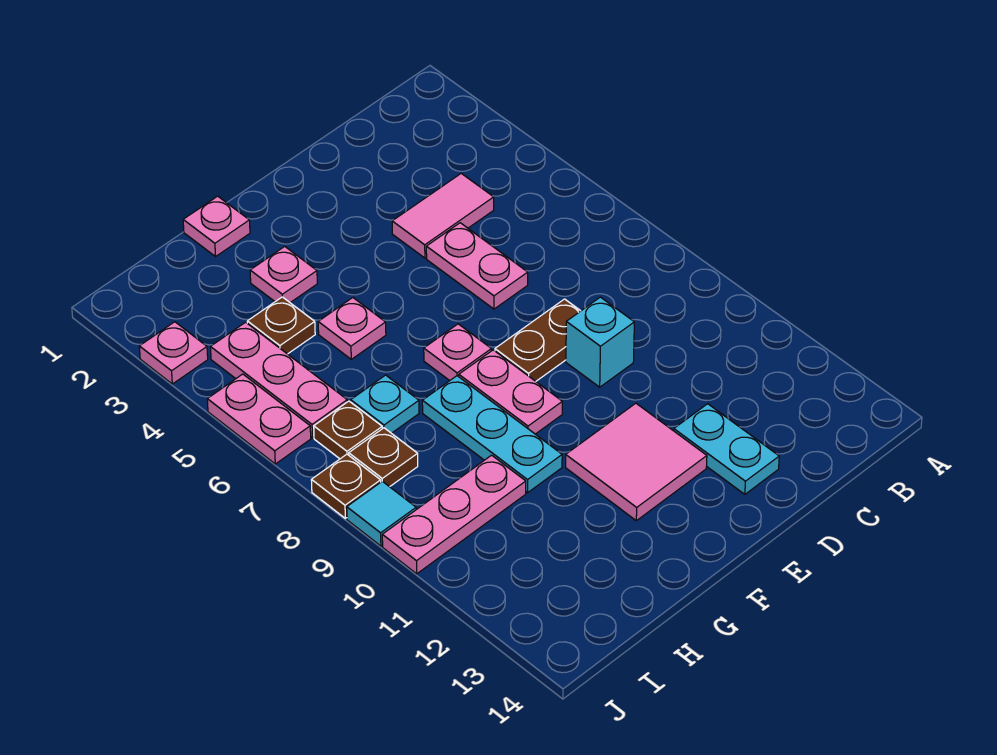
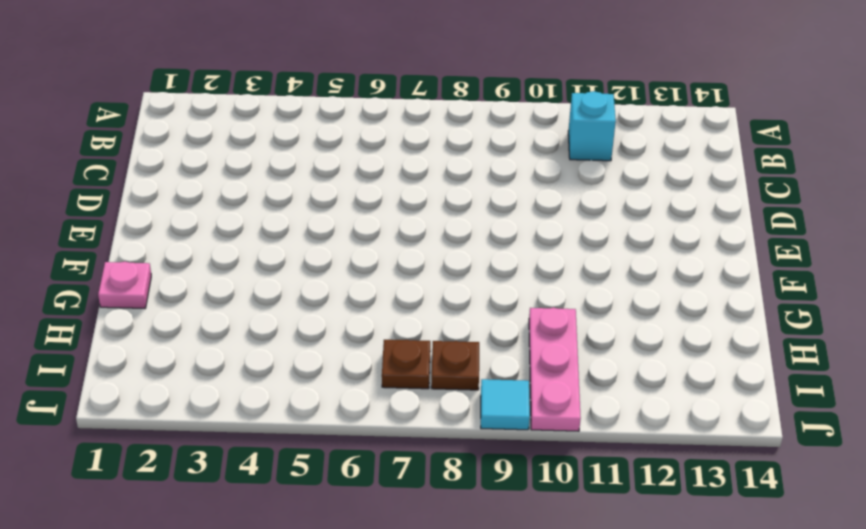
cyan 1x1 brick [568,91,616,161] -> cyan 1x1 brick moved to [566,297,634,387]
none -> pink 1x2 tile [392,173,494,258]
none -> pink 1x2 plate [426,223,528,309]
none -> brown 1x2 plate [495,299,580,381]

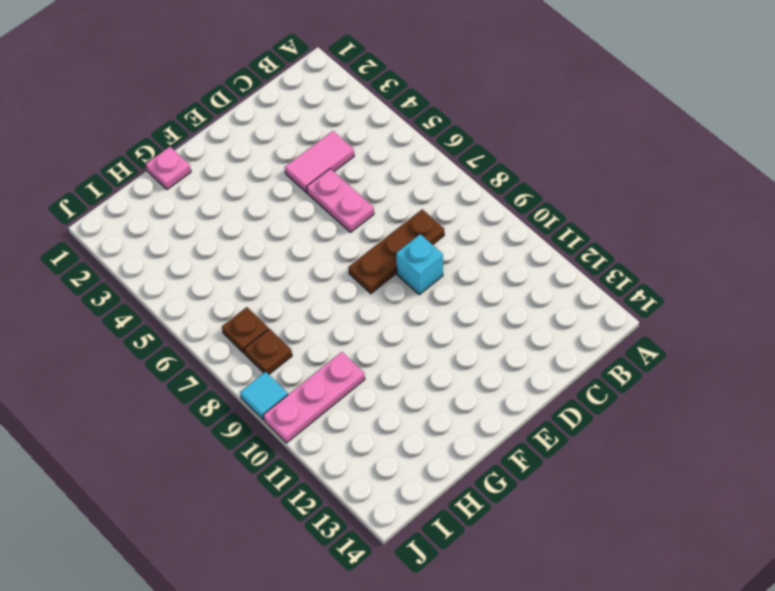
brown 1x3 plate [349,209,444,294] -> brown 1x2 plate [495,299,580,381]
none -> cyan 1x2 plate [674,404,779,494]
none -> pink 2x2 tile [566,403,707,521]
none -> pink 1x1 plate [424,324,491,381]

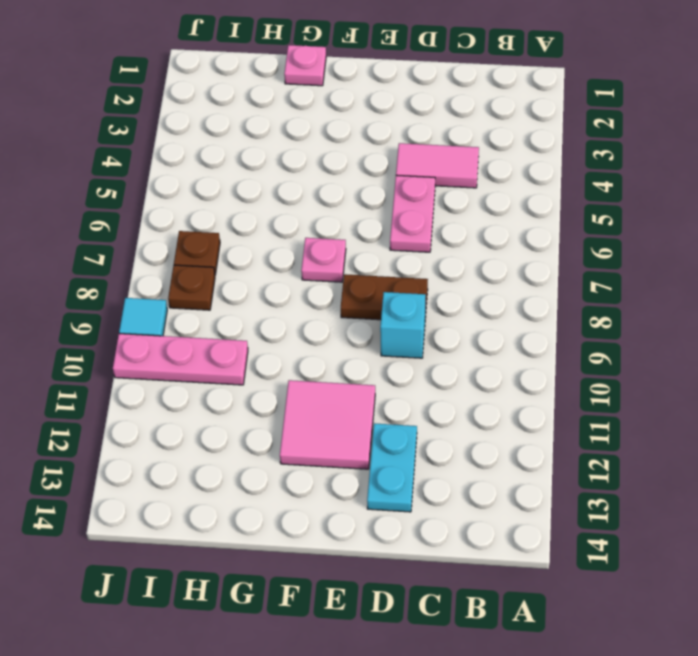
none -> pink 1x2 plate [459,350,562,434]
none -> pink 1x1 plate [250,246,317,303]
none -> pink 1x1 plate [318,298,386,359]

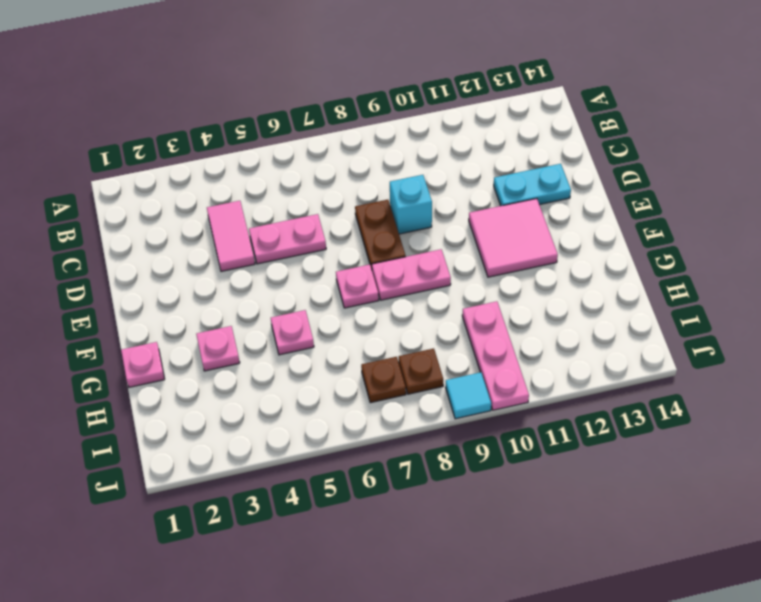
none -> cyan 1x3 plate [422,376,562,493]
none -> brown 1x1 plate [247,297,315,354]
none -> cyan 1x1 plate [351,375,419,433]

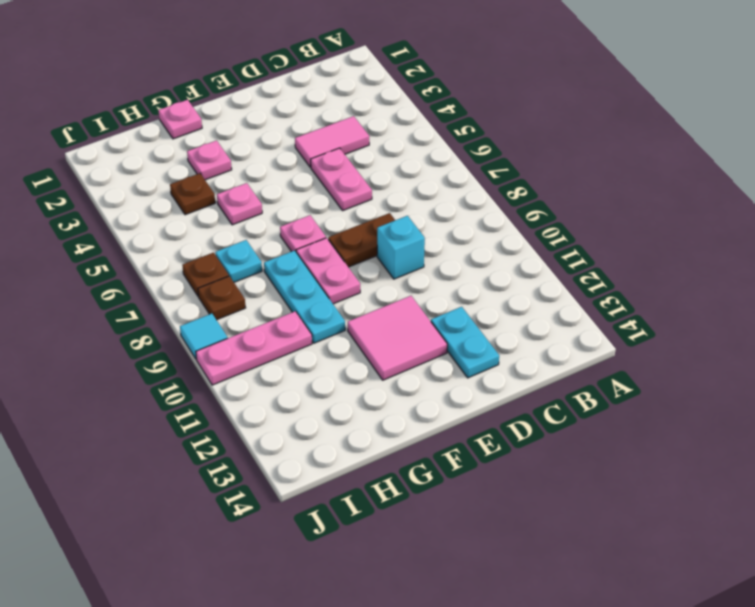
none -> pink 1x3 plate [210,322,347,438]
none -> pink 1x1 plate [139,322,208,384]
none -> pink 1x2 plate [207,374,311,464]

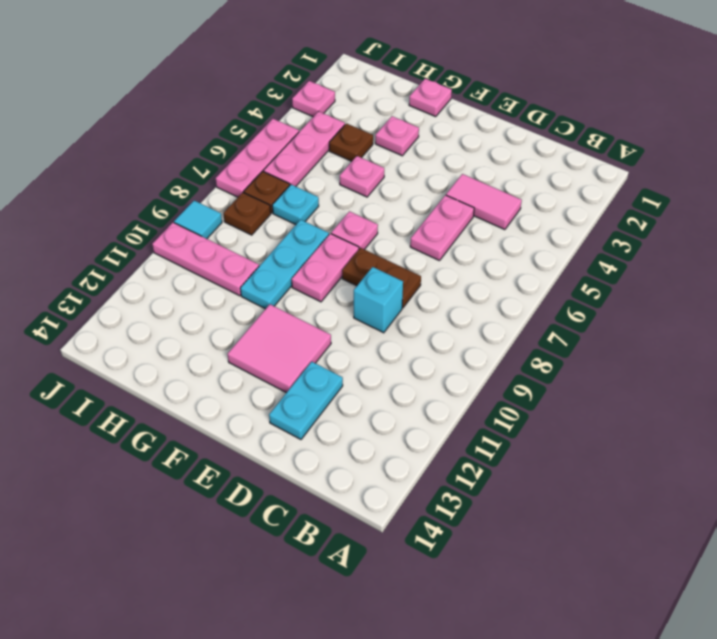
pink 1x3 plate [216,119,299,197] -> pink 1x2 plate [207,374,311,464]
none -> brown 1x1 plate [311,454,381,518]

